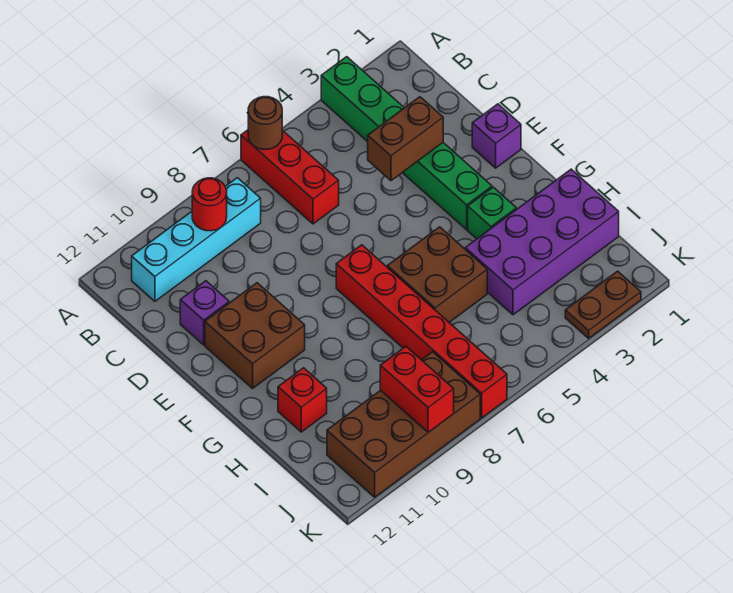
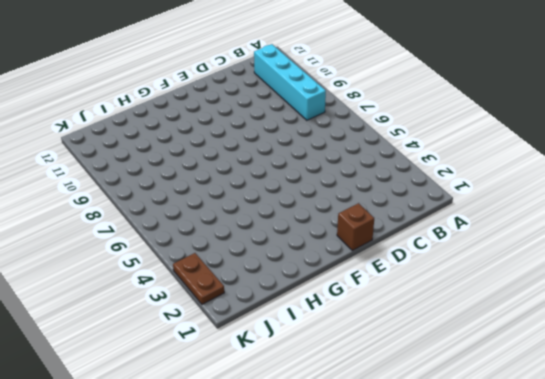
brown 1x1 brick [337,203,374,251] -> purple 1x1 brick [472,104,521,168]
none -> green 1x6 brick [321,57,492,230]
none -> red 1x3 brick [241,130,339,224]
none -> purple 1x1 brick [180,281,229,345]

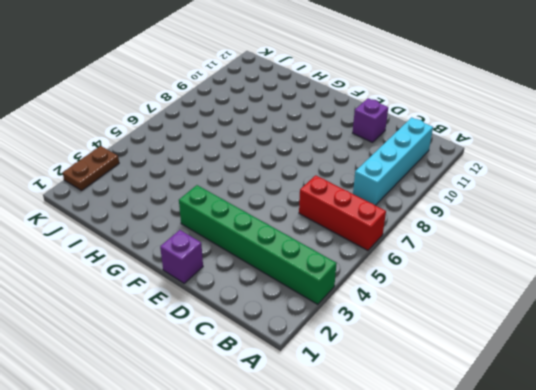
none -> brown 2x2 brick [205,283,305,388]
none -> red 1x6 brick [336,245,507,418]
none -> green 1x1 brick [468,187,516,239]

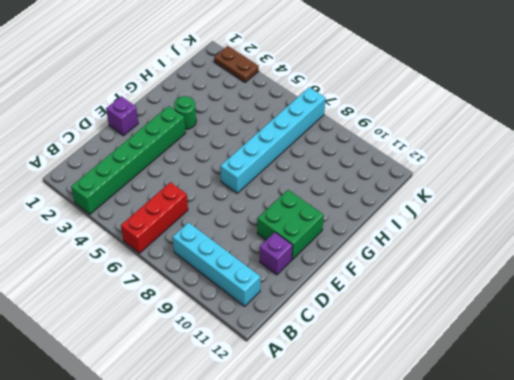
green 2x2 brick [257,190,324,259] -> brown 2x2 brick [205,283,305,388]
cyan 1x6 brick [220,87,326,193] -> red 1x6 brick [336,245,507,418]
green 1x1 round brick [174,96,196,129] -> green 1x1 brick [468,187,516,239]
none -> brown 2x2 brick [387,227,487,322]
none -> purple 2x4 brick [465,169,619,315]
none -> red 1x1 brick [278,368,327,432]

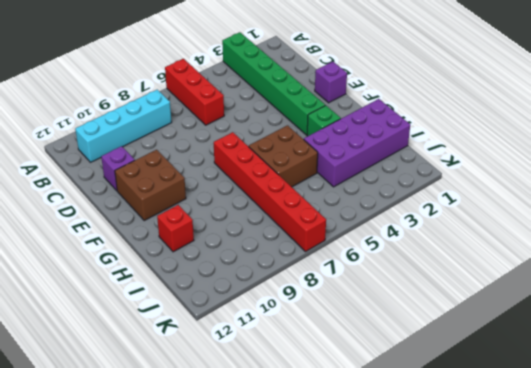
none -> brown 2x4 brick [327,352,480,497]
none -> brown 1x2 plate [565,271,641,338]
none -> brown 1x1 round brick [248,97,282,149]

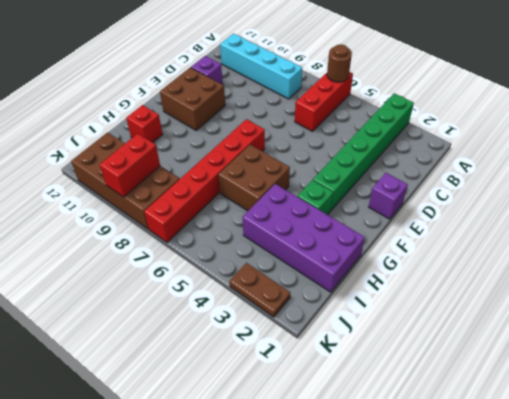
none -> red 1x1 round brick [192,178,227,231]
none -> brown 1x2 brick [368,97,443,181]

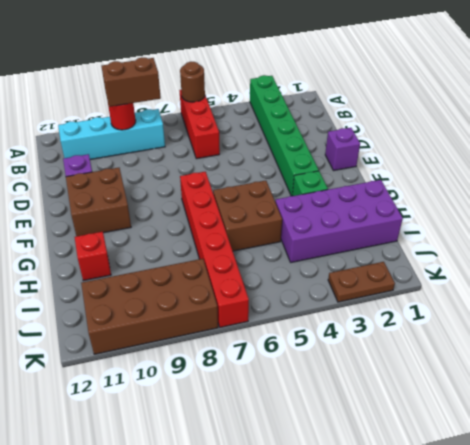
brown 1x2 brick [101,57,161,107] -> brown 1x2 brick moved to [368,97,443,181]
none -> red 1x2 brick [380,346,454,432]

